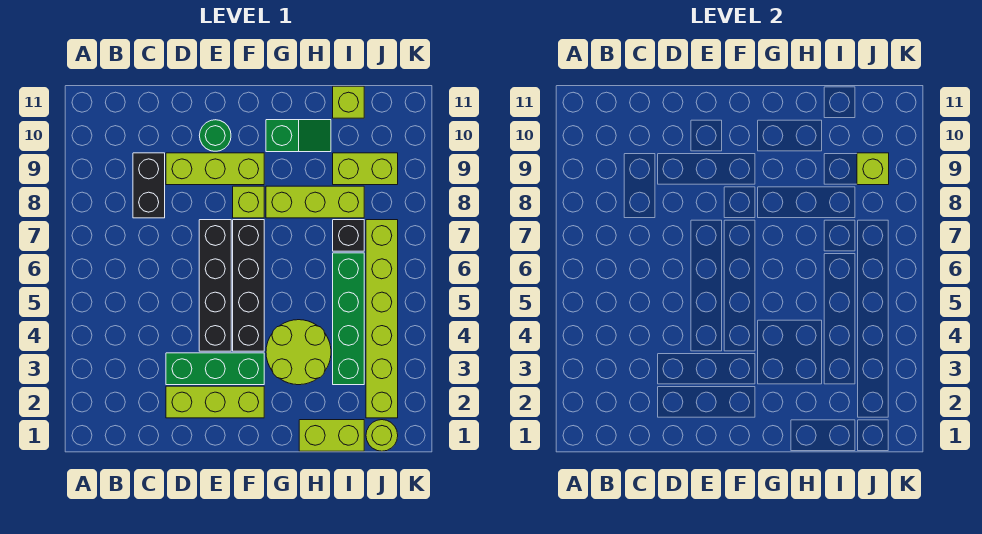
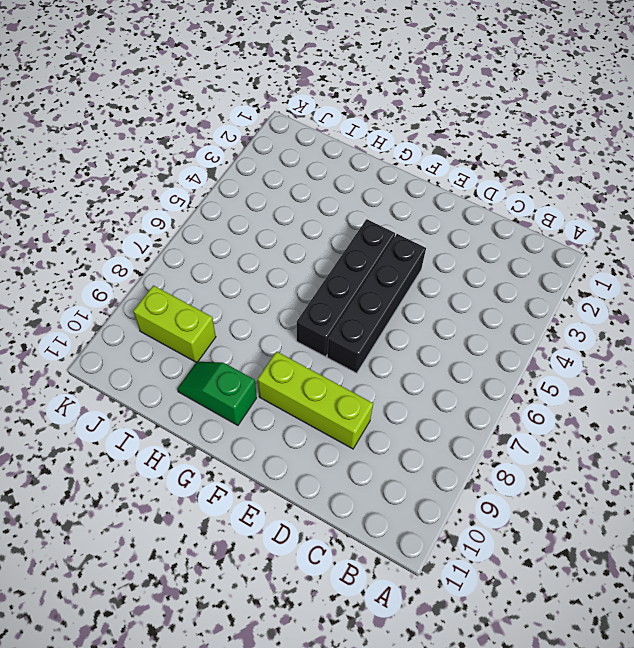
none -> black 1x2 brick [133,153,165,218]
none -> lime 1x3 brick [166,386,264,418]
none -> green 1x3 brick [166,353,264,385]

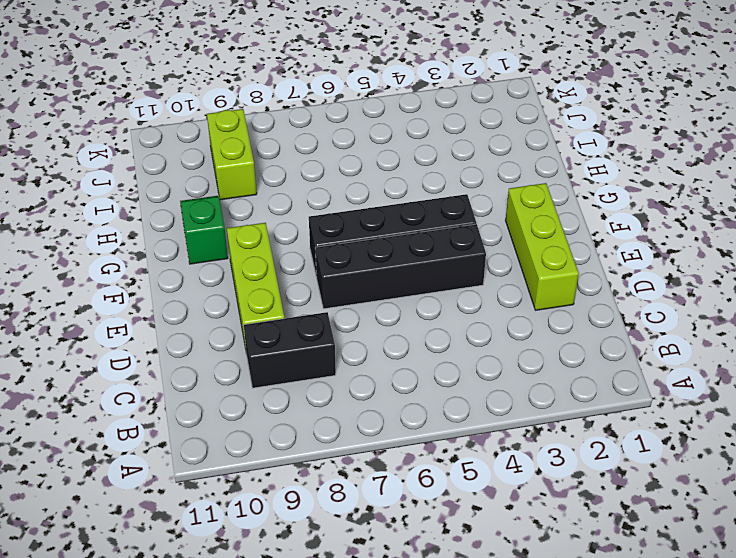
none -> green 1x3 brick [166,353,264,385]
none -> green 1x1 round brick [199,120,231,151]
none -> lime 1x1 brick [233,186,264,218]

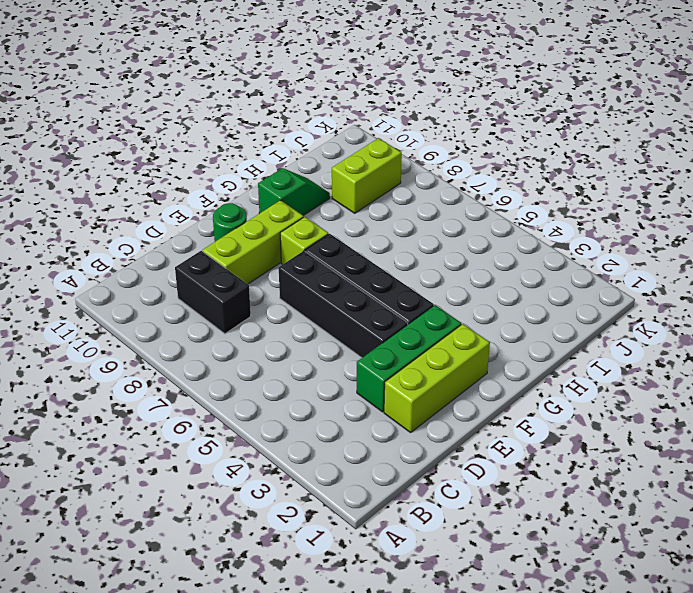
none -> lime 2x2 round brick [266,320,331,385]
none -> lime 1x3 brick [266,186,364,218]
none -> lime 1x2 brick [299,420,364,451]

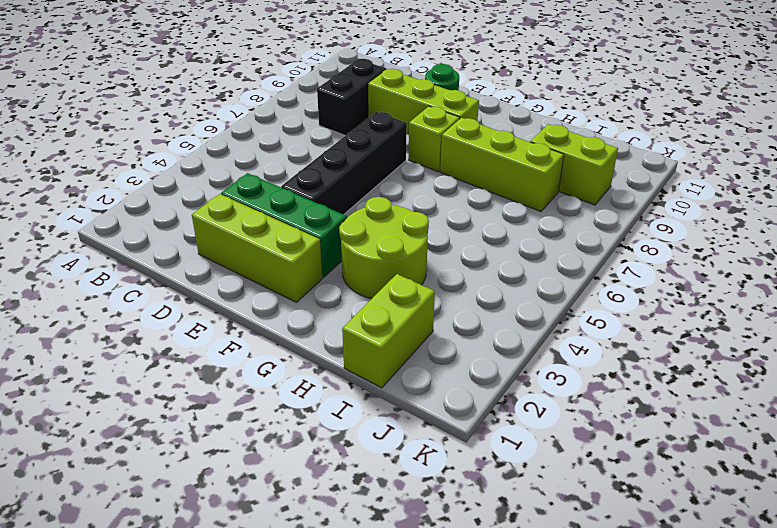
lime 1x2 brick [342,274,435,388] -> lime 1x2 brick turned to [299,420,364,451]
none -> black 1x4 brick [233,220,264,351]
none -> green 1x2 slope [266,120,331,152]
none -> green 1x4 brick [333,253,364,385]

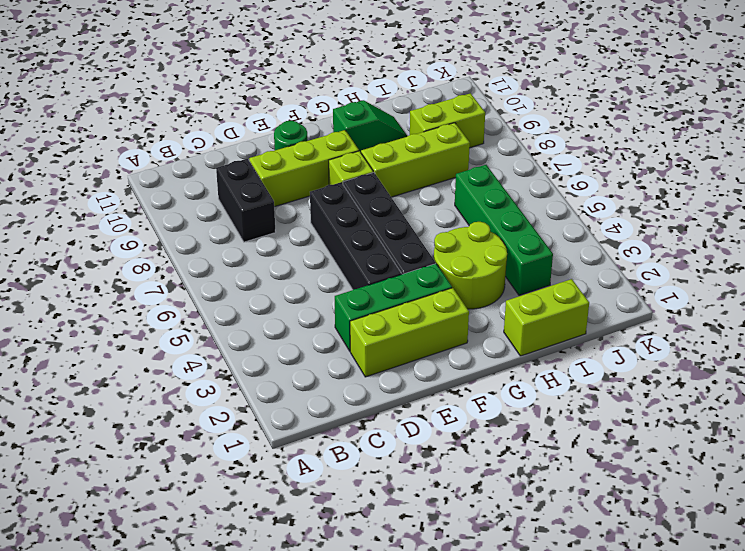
none -> black 1x1 brick [333,220,364,251]
none -> lime 1x1 brick [333,86,364,118]
none -> lime 1x1 round brick [366,420,398,451]

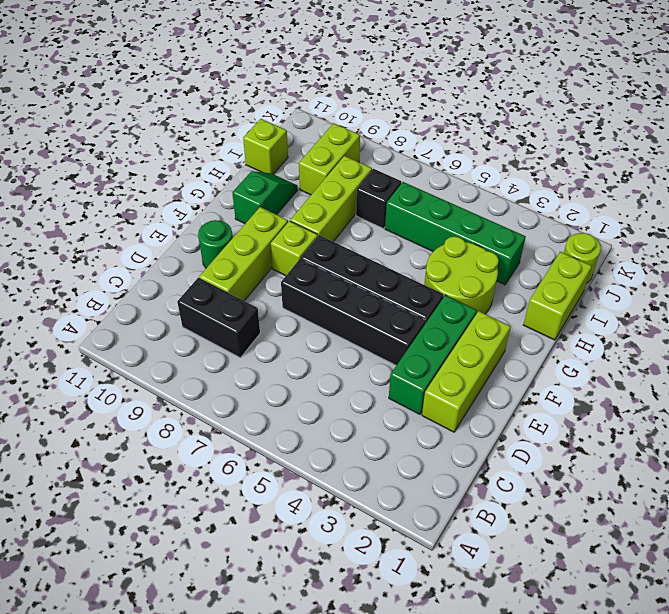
none -> lime 1x6 brick [366,220,398,418]
none -> lime 1x1 brick [857,153,889,185]

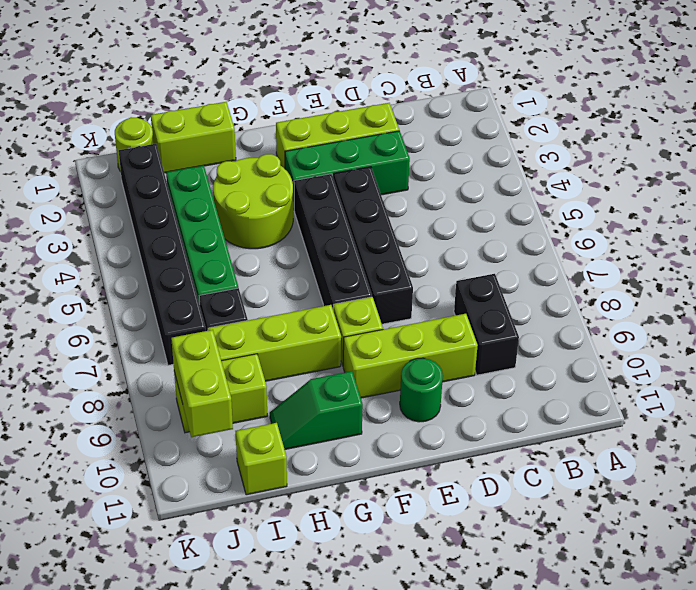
black 1x6 brick [119,144,206,365] -> lime 1x6 brick [366,220,398,418]
lime 1x2 brick [171,330,233,437] -> lime 1x1 brick [857,153,889,185]

